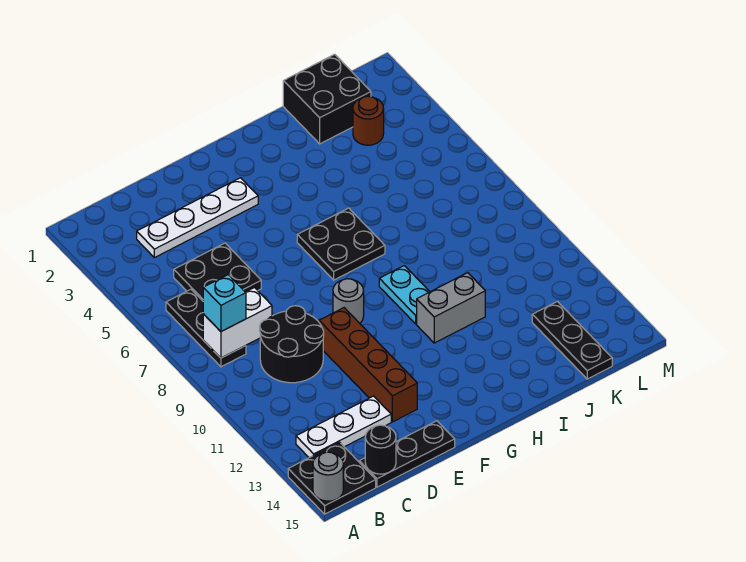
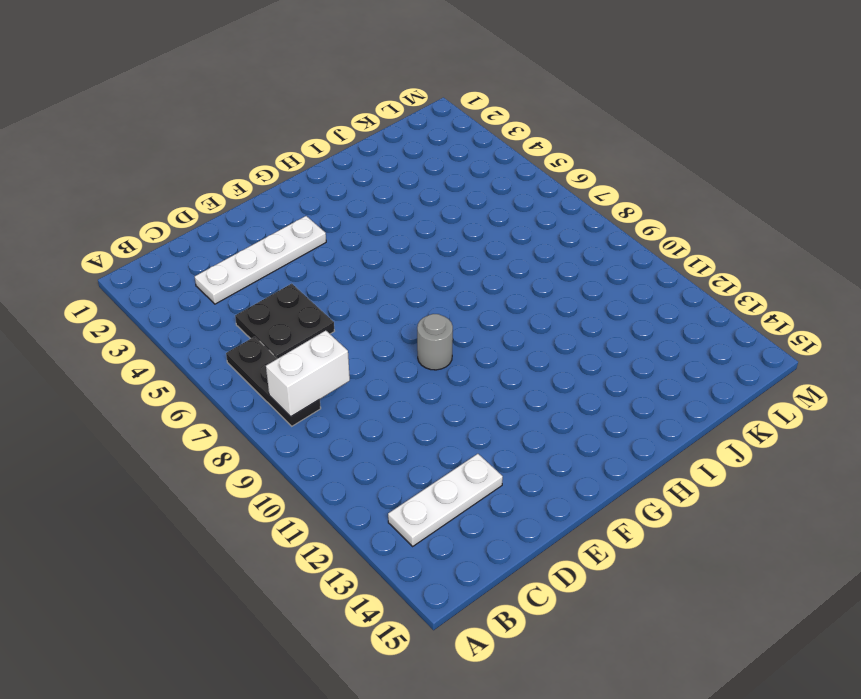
none -> black 2x2 plate [288,442,376,514]
none -> black 2x2 round brick [260,306,324,383]
none -> black 1x3 plate [359,421,455,487]

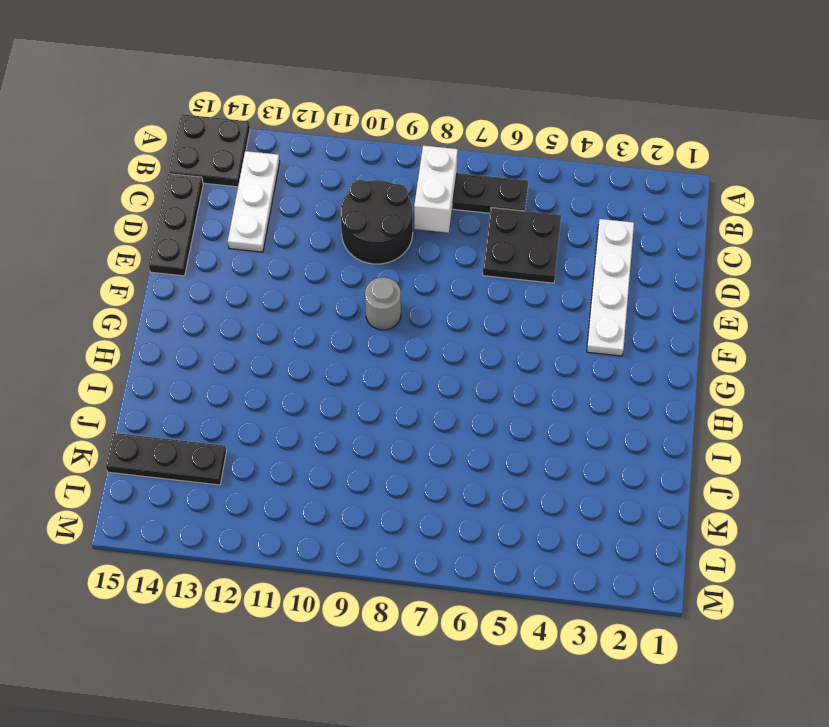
none -> brown 1x4 brick [319,308,417,422]
none -> black 2x2 plate [297,208,385,280]
none -> cyan 1x2 plate [379,266,430,324]

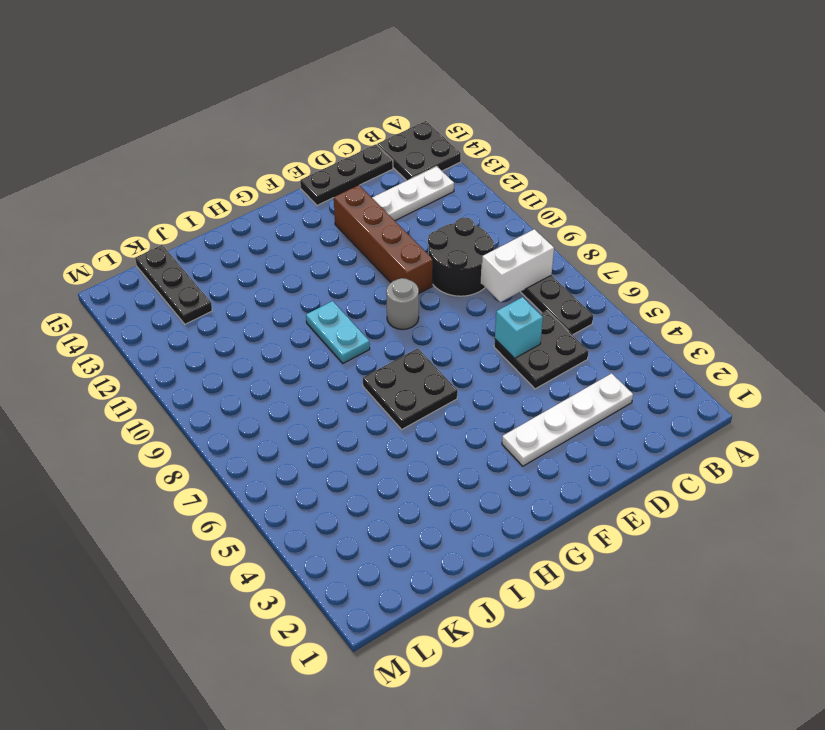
cyan 1x1 brick [495,297,543,359] -> cyan 1x1 brick moved to [203,275,246,332]
none -> grey 1x2 brick [417,273,485,343]
none -> black 2x2 brick [283,54,371,144]
none -> brown 1x1 round brick [353,96,384,145]

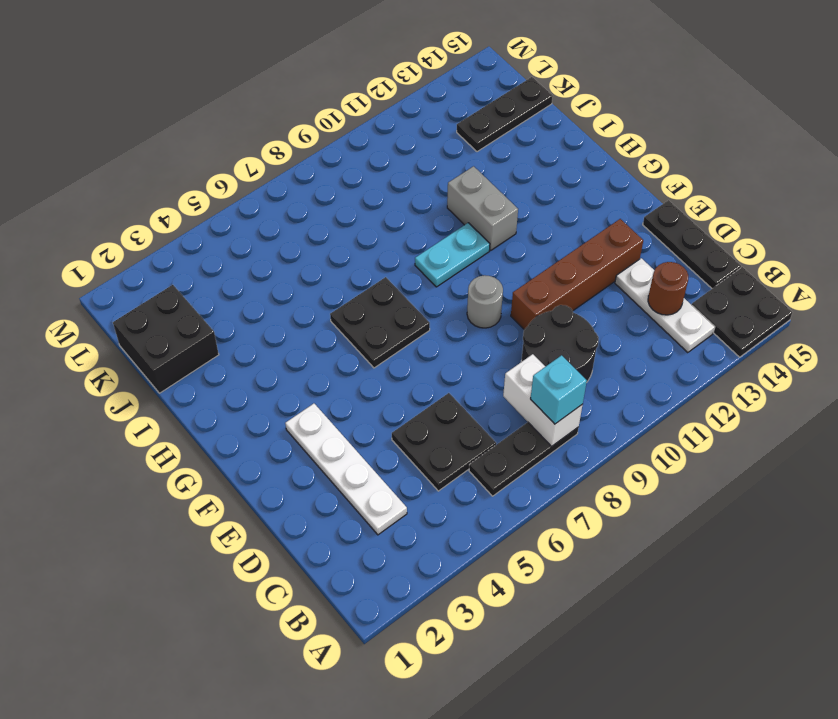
brown 1x1 round brick [648,262,688,315] -> brown 1x1 round brick moved to [353,96,384,145]
none -> grey 1x1 round brick [313,452,343,501]
none -> black 1x1 round brick [365,425,396,474]

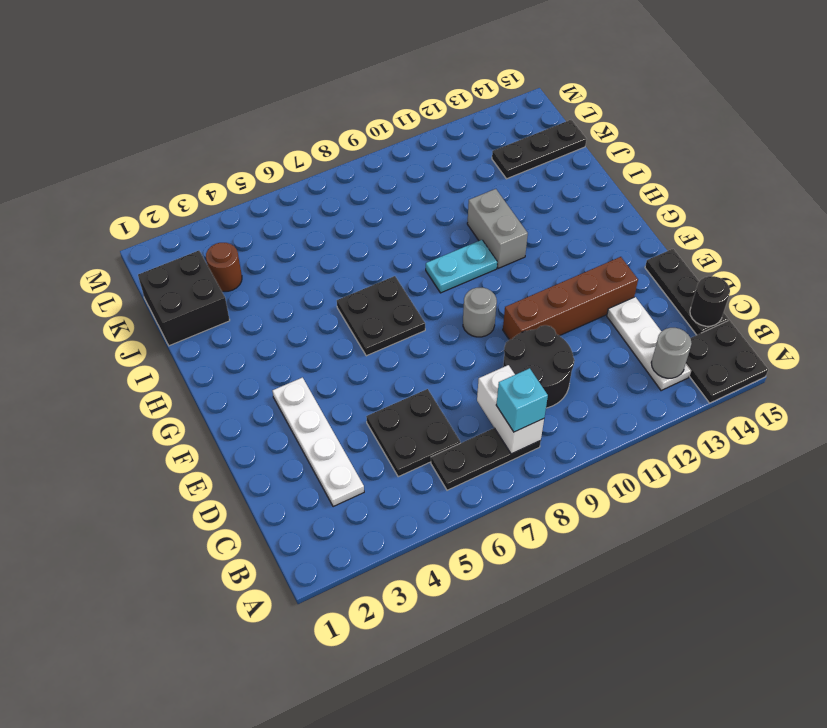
grey 1x1 round brick [651,328,692,378] -> grey 1x1 round brick moved to [313,452,343,501]

